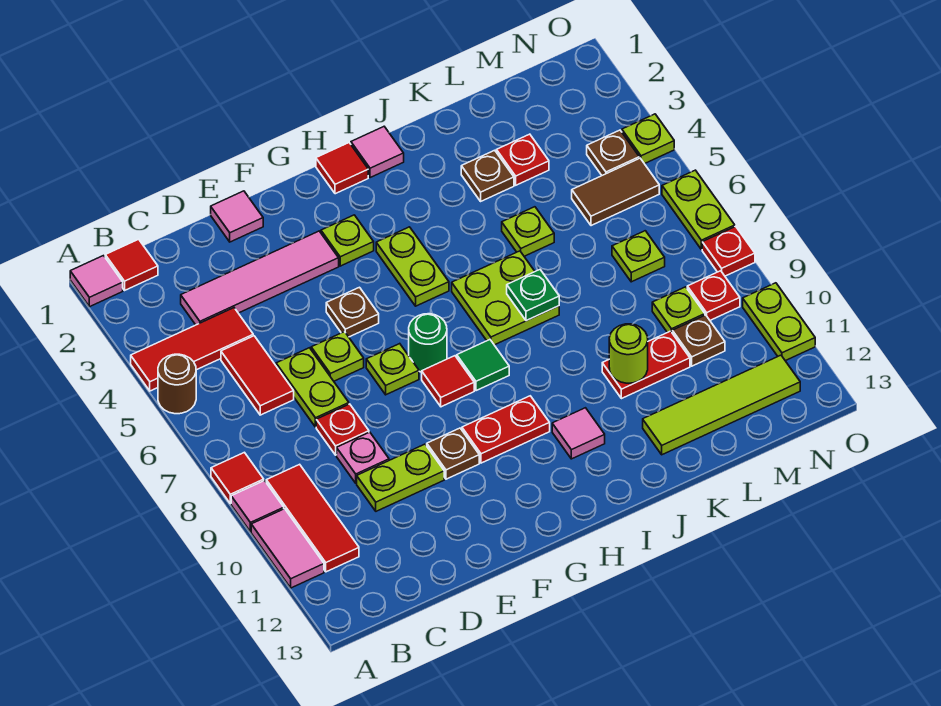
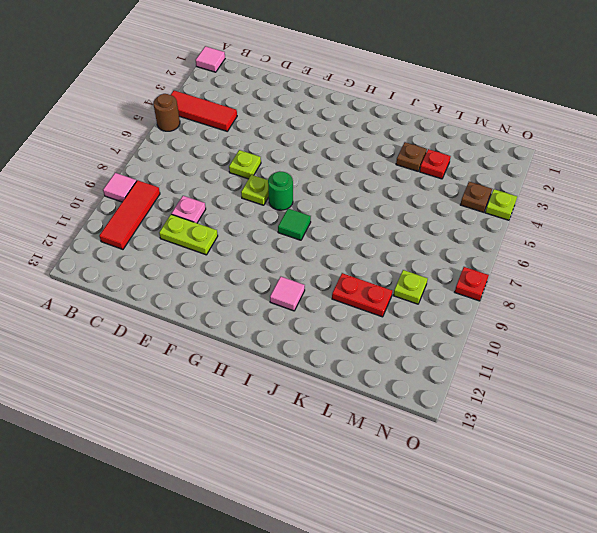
none -> red 1x1 tile [211,452,264,504]
none -> pink 1x2 tile [251,509,324,588]
none -> red 1x1 tile [105,239,158,290]
none -> pink 1x4 tile [181,231,339,325]

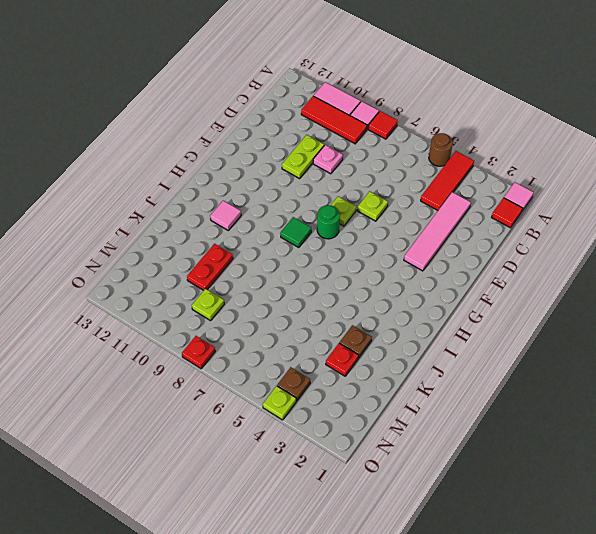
none -> red 1x2 tile [221,336,294,415]
none -> lime 1x2 plate [276,348,349,427]
none -> red 1x1 plate [316,404,369,455]
none -> pink 1x1 tile [211,191,263,242]

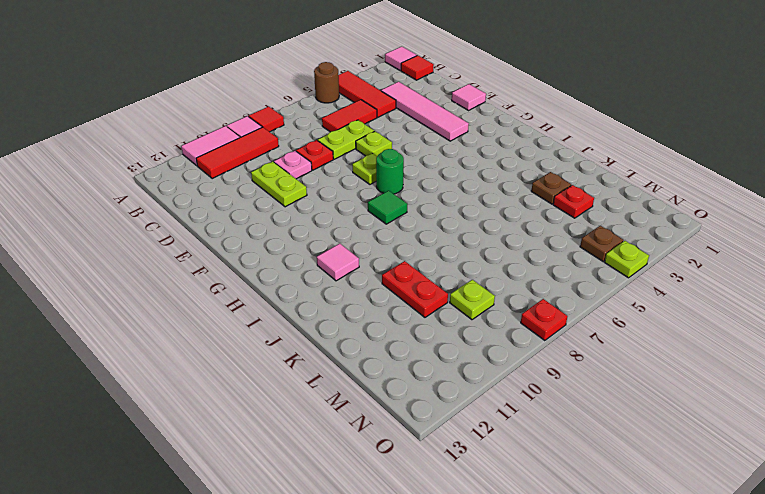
none -> brown 1x1 plate [326,287,379,337]
none -> brown 1x1 plate [427,428,479,479]
none -> lime 1x1 plate [321,215,374,266]
none -> red 1x1 tile [422,356,474,407]

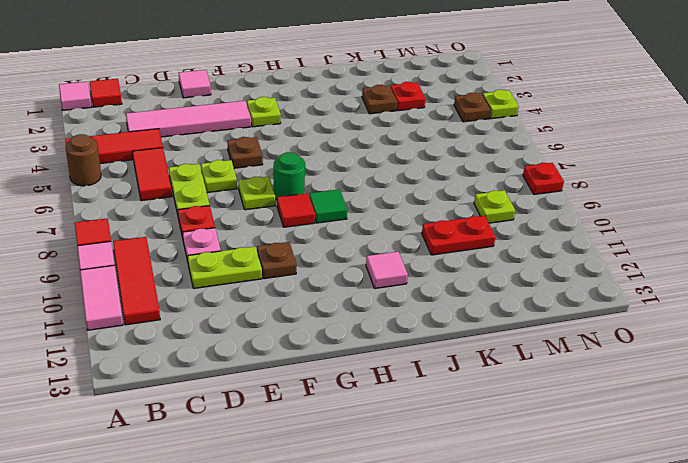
none -> red 1x2 plate [462,396,550,463]
none -> red 1x1 tile [316,143,368,194]
none -> lime 1x2 plate [376,227,449,306]
none -> pink 1x1 tile [351,127,404,178]

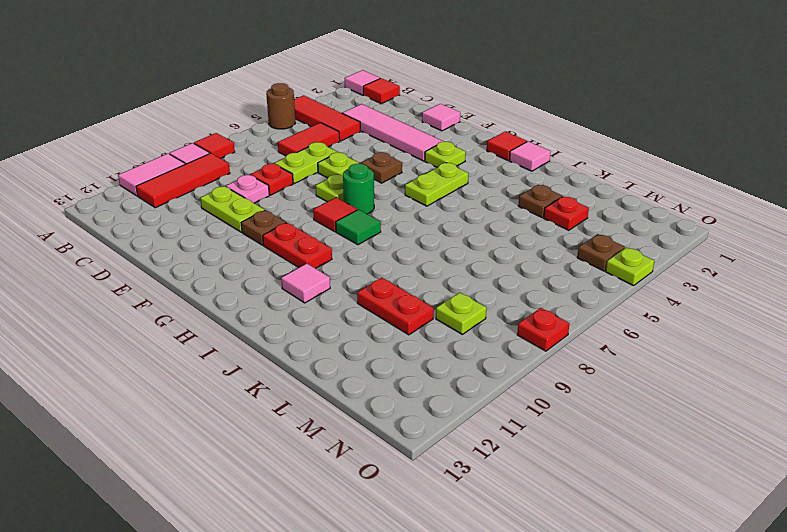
none -> lime 2x2 plate [452,251,559,345]
none -> lime 1x1 plate [502,207,554,256]
none -> lime 1x4 tile [643,355,800,455]
none -> brown 1x2 tile [572,158,659,226]

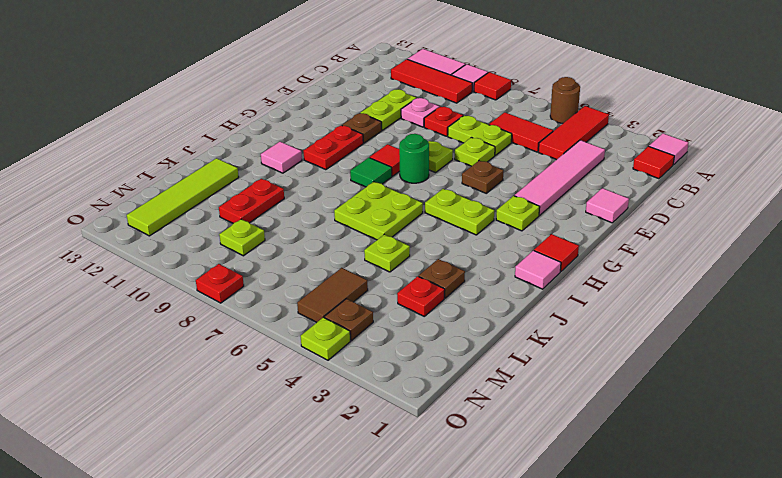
none -> lime 1x1 plate [612,231,665,282]
none -> brown 1x1 plate [672,315,725,366]
none -> red 1x1 plate [687,271,740,320]
none -> lime 1x2 plate [662,170,735,250]

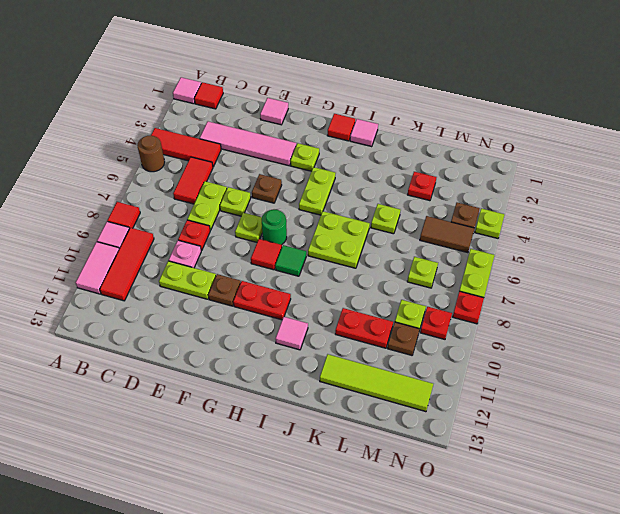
none -> brown 1x1 plate [461,150,514,201]
none -> lime 1x2 plate [743,283,815,361]
none -> green 1x1 plate [507,270,559,321]
none -> lime 1x1 round brick [609,324,648,383]

